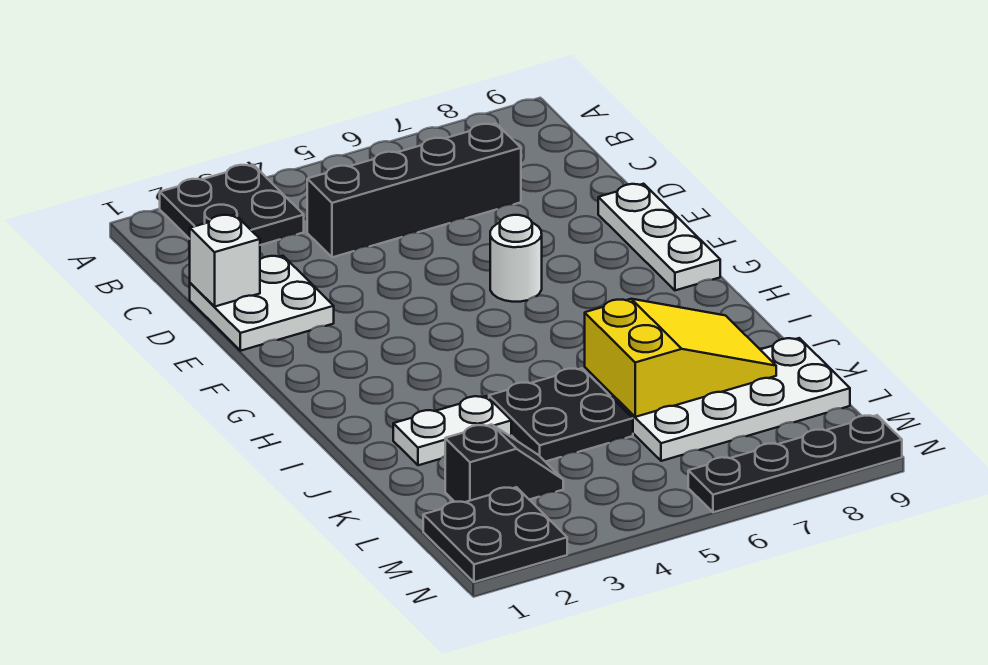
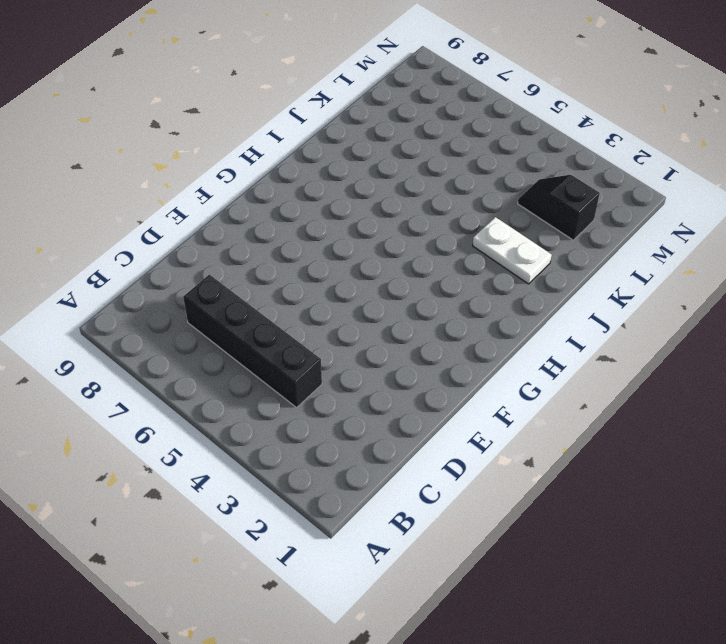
none -> black 2x2 plate [160,165,304,245]
none -> white 2x2 plate [190,256,334,351]
none -> white 1x3 plate [598,184,720,290]

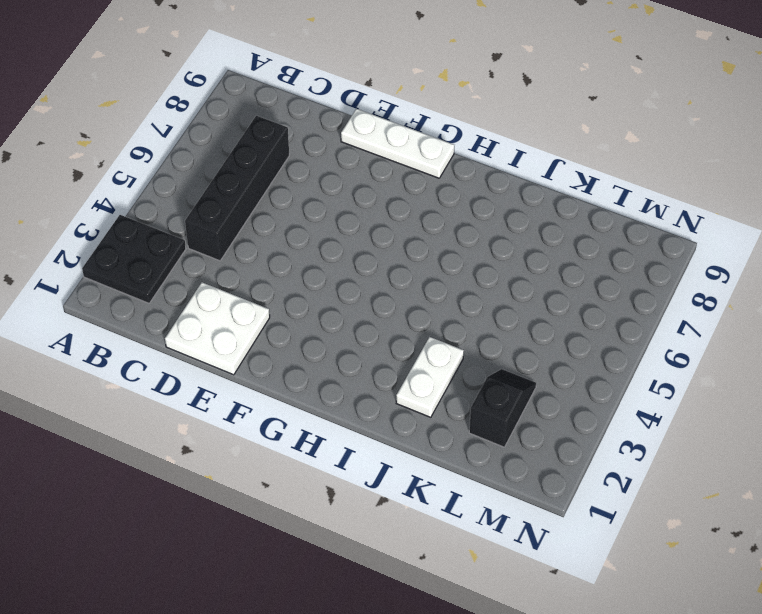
none -> white 1x1 round brick [490,215,542,302]
none -> black 2x2 plate [489,368,633,462]
none -> white 2x4 plate [610,338,850,461]

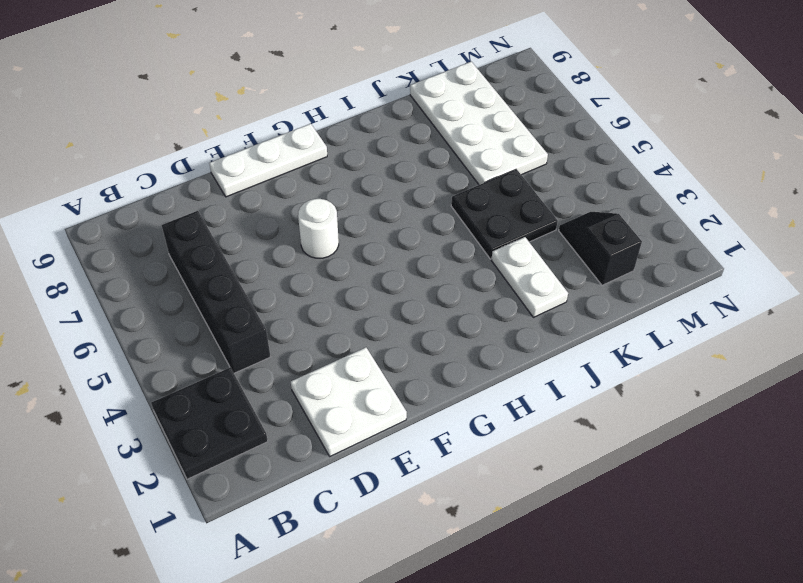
none -> black 2x2 plate [423,487,567,582]
none -> black 1x4 plate [688,415,902,512]
none -> white 1x1 brick [190,215,260,306]

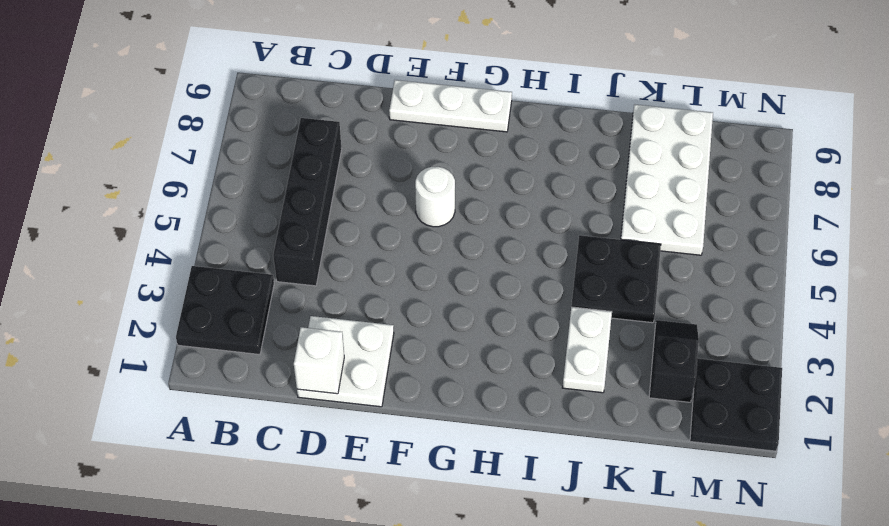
none -> black 1x4 plate [688,415,902,512]
none -> yellow 2x3 slope [585,299,776,417]

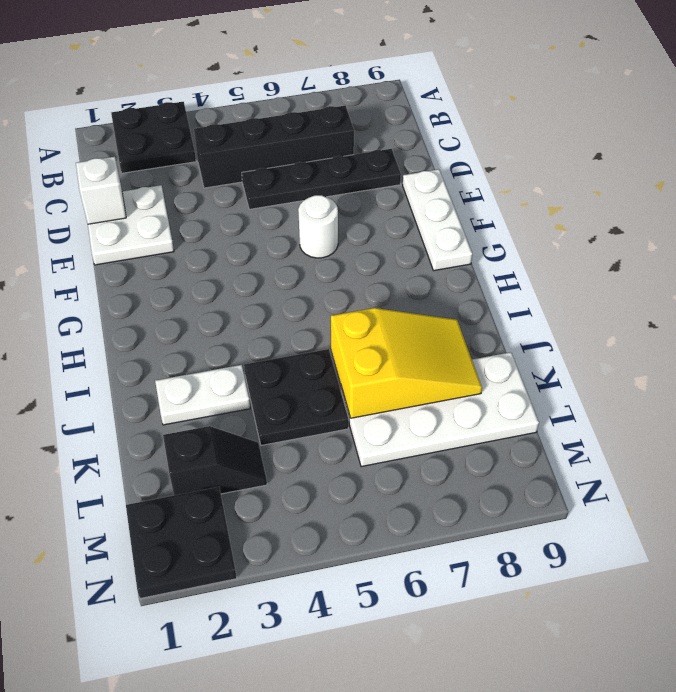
black 1x4 plate [242,149,401,209] -> black 1x4 plate moved to [688,415,902,512]

